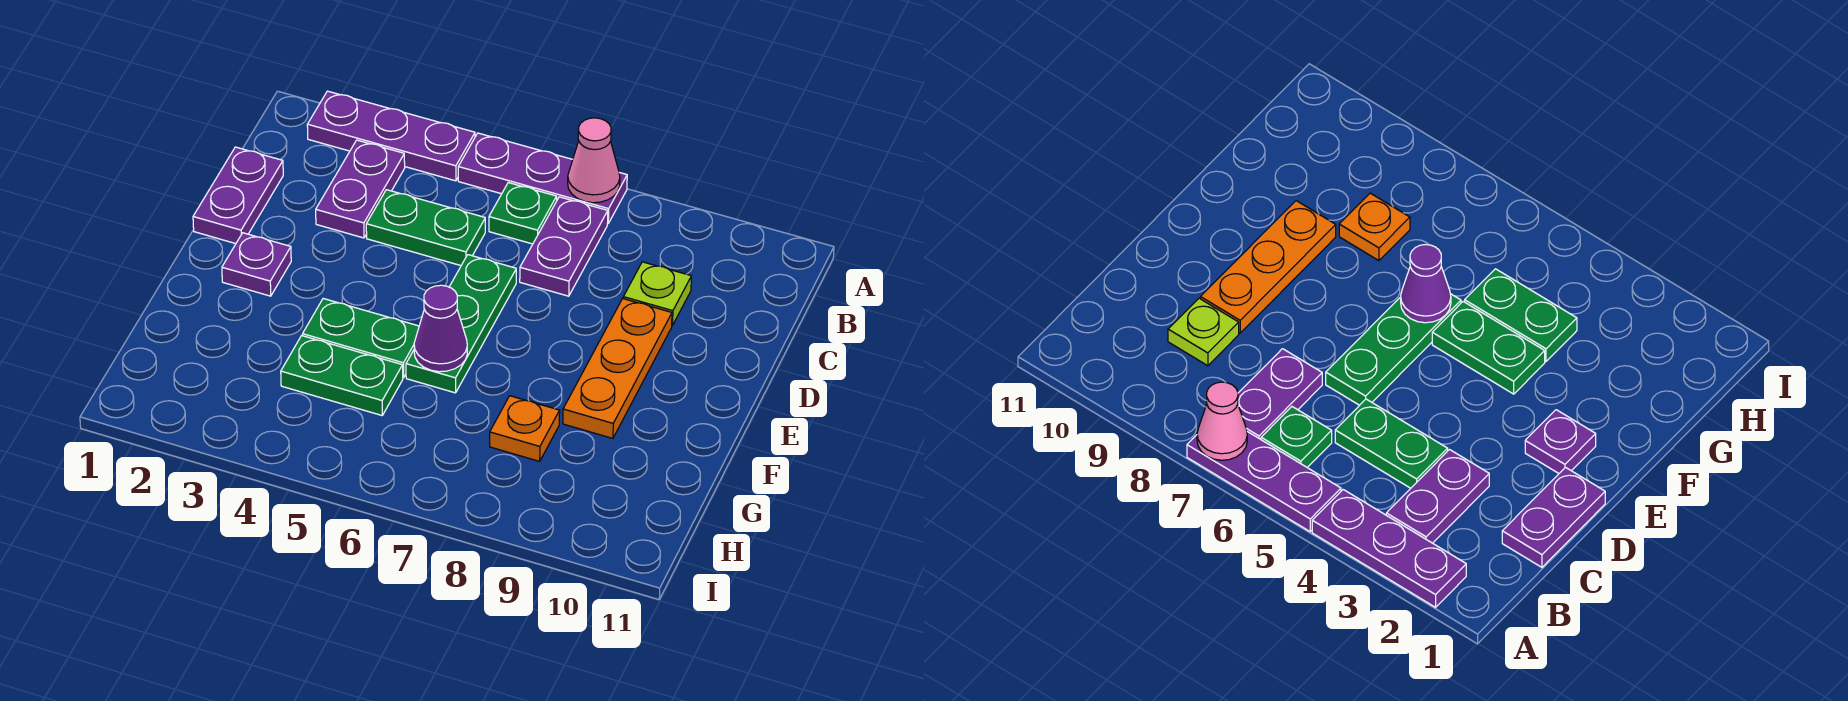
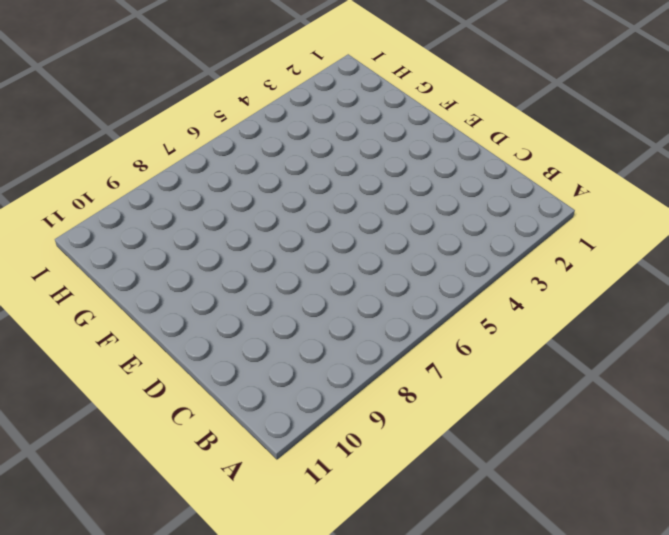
none -> purple 1x3 plate [307,91,475,181]
none -> purple 1x3 plate [458,133,627,224]
none -> purple 1x2 plate [316,140,405,238]

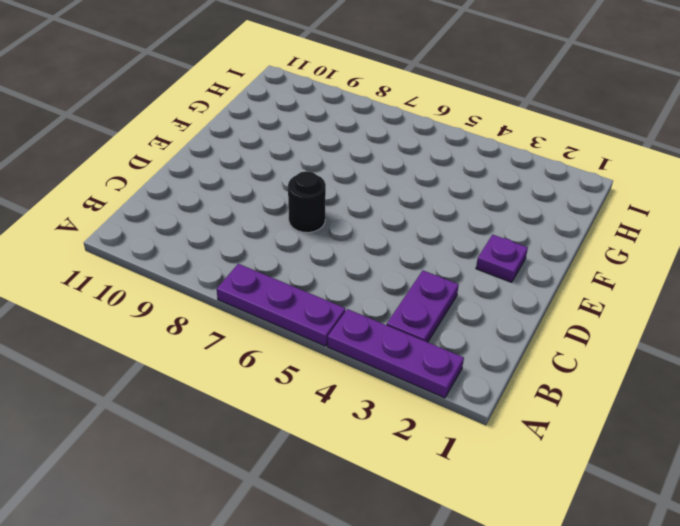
black 1x1 round brick [288,171,326,233] -> none
none -> green 1x1 plate [489,183,557,244]
none -> purple 1x2 plate [520,197,608,296]
none -> purple 1x2 plate [193,147,283,244]

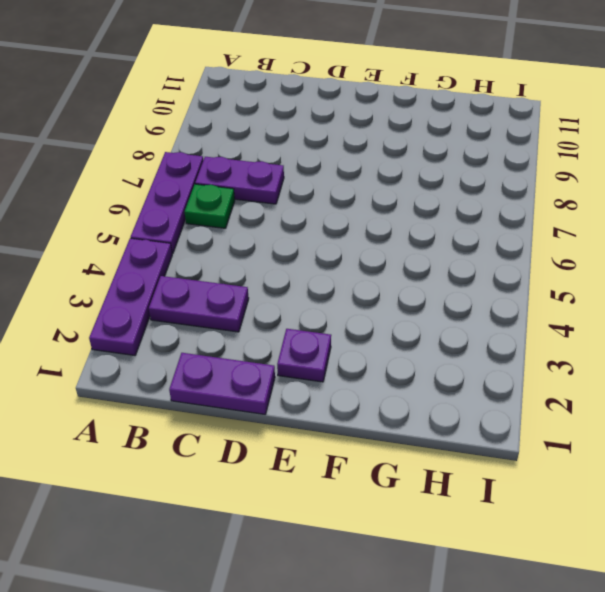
none -> green 1x2 plate [366,190,485,266]
none -> lime 1x1 plate [623,262,691,325]
none -> green 1x3 plate [406,255,516,393]

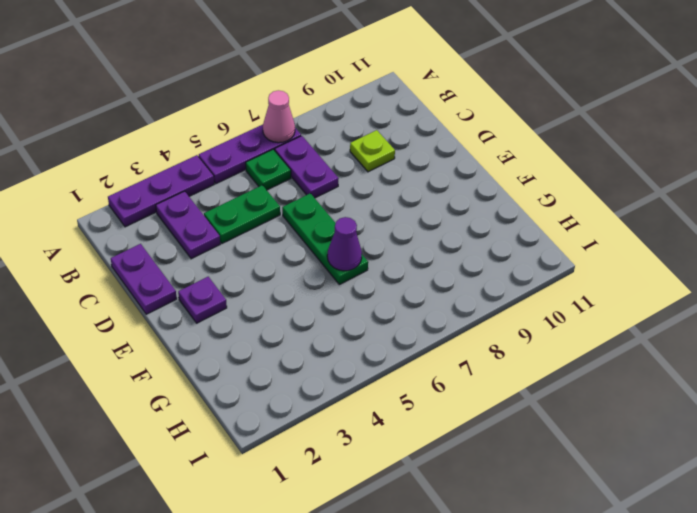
none -> orange 1x3 plate [563,299,672,438]
none -> green 1x2 plate [303,299,419,378]
none -> green 1x2 plate [281,336,403,415]

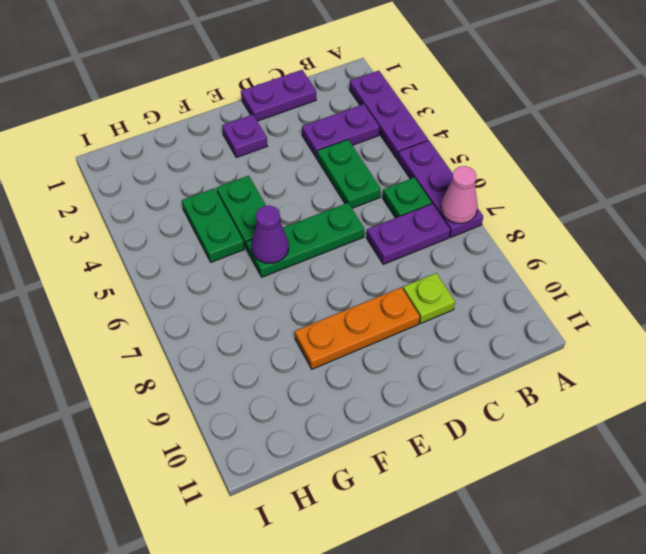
none -> orange 1x1 plate [490,396,560,461]

